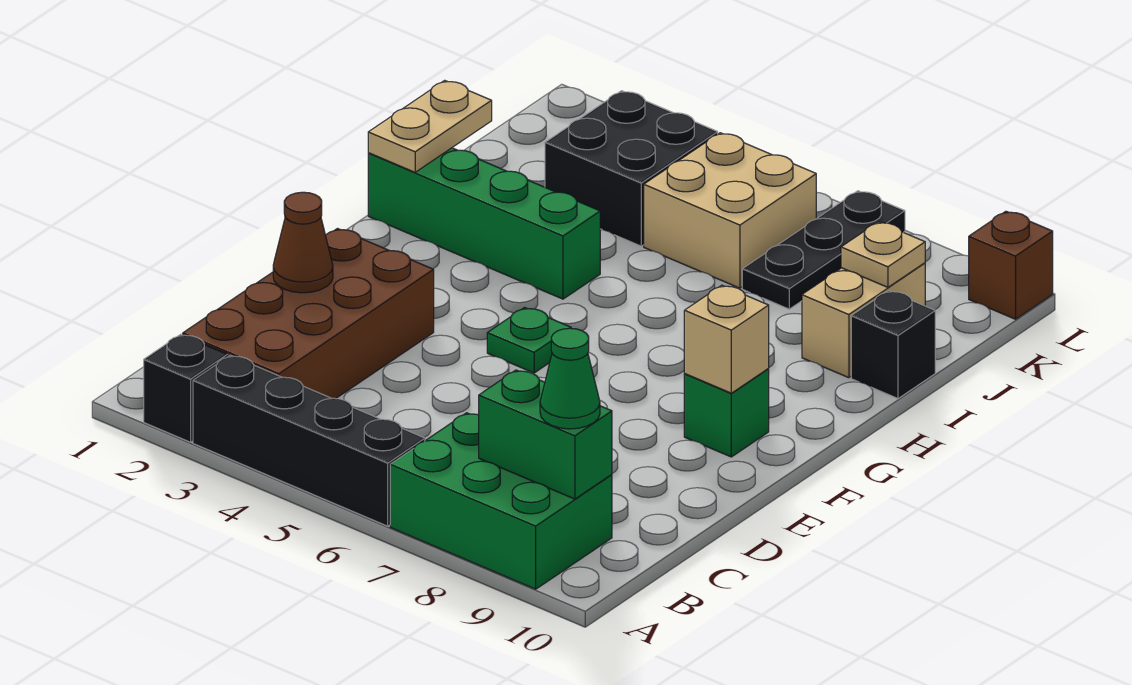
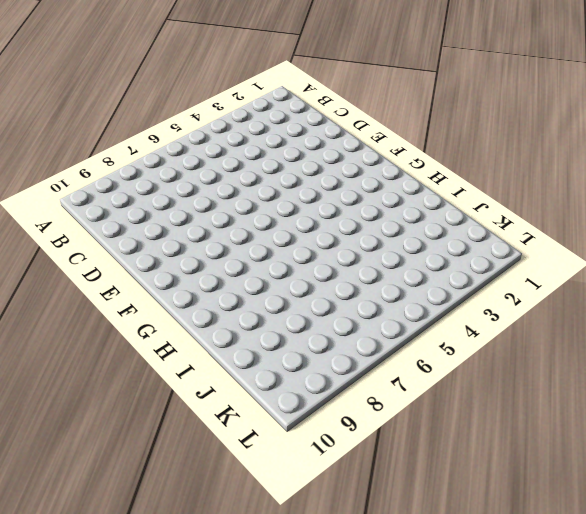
none -> black 1x1 brick [144,334,228,442]
none -> black 1x4 brick [193,355,425,526]
none -> green 2x3 brick [390,413,612,589]

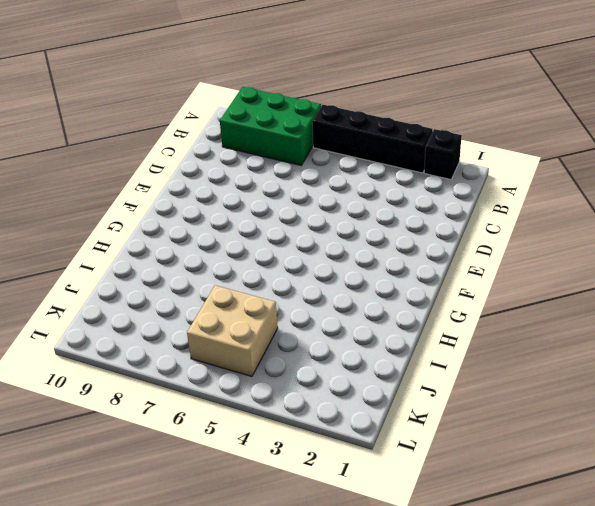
none -> brown 2x4 brick [183,229,434,399]
none -> green 1x1 plate [487,308,571,373]
none -> green 1x1 brick [684,369,769,457]

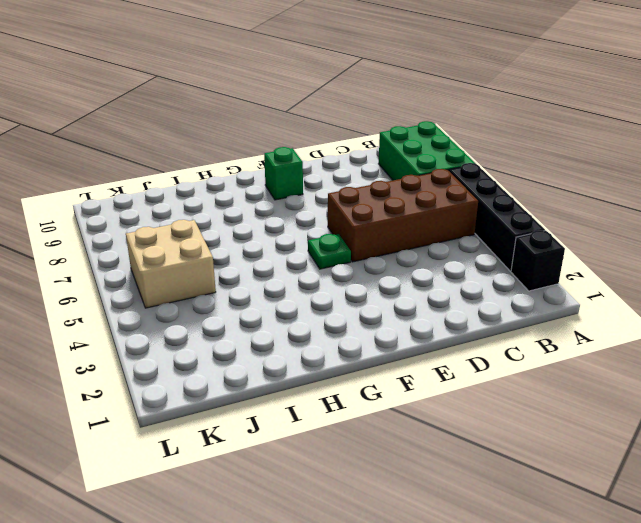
brown 2x4 brick [328,169,478,262] -> brown 2x4 brick moved to [183,229,434,399]
none -> green 1x4 brick [368,148,600,299]
none -> tan 1x2 brick [802,263,925,378]
none -> black 1x1 brick [851,291,935,399]

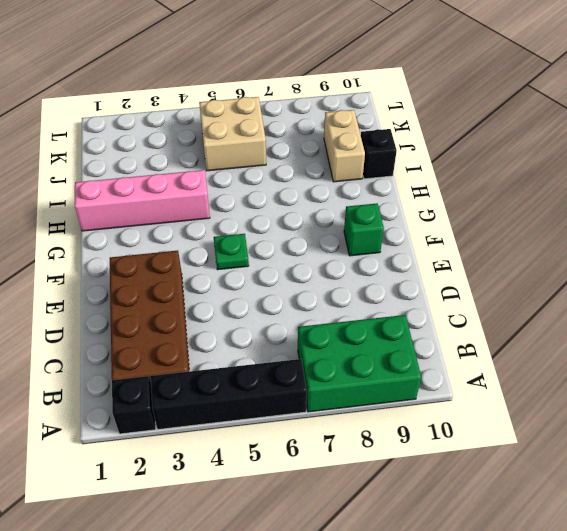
pink 1x4 brick [75,170,210,231] -> green 1x4 brick [368,148,600,299]
none -> black 2x2 brick [545,91,718,246]
none -> black 1x3 plate [742,191,905,309]
none -> brown 1x1 brick [969,211,1053,319]

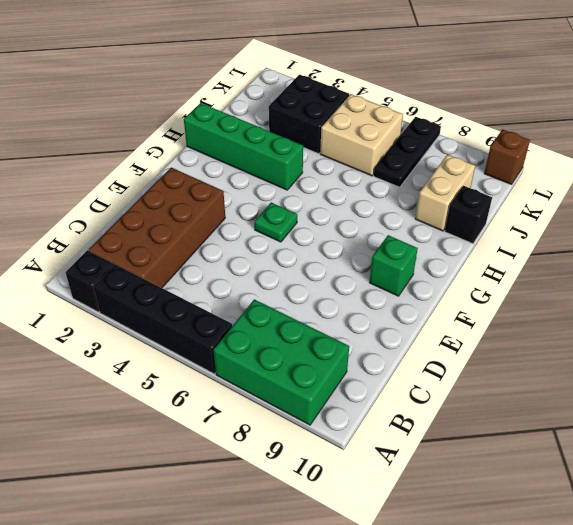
none -> green 1x2 brick [479,370,612,499]
none -> brown 1x1 cone [273,192,333,293]
none -> tan 1x1 brick [684,285,769,393]

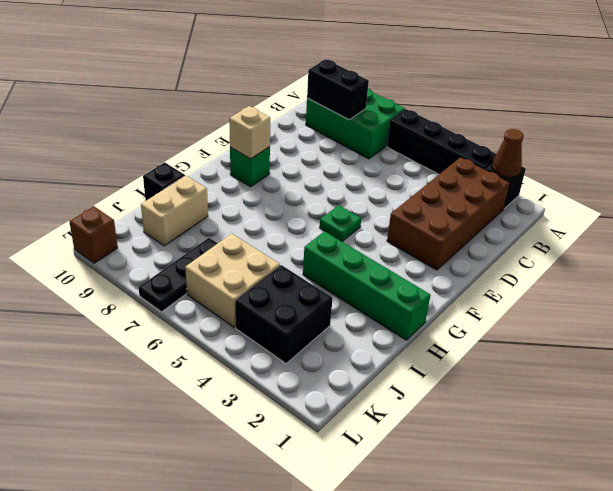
brown 1x1 cone [492,129,524,177] -> brown 1x1 cone moved to [273,192,333,293]
black 1x2 brick [307,59,369,120] -> green 1x2 brick [479,370,612,499]
none -> tan 1x2 plate [368,80,492,172]
none -> tan 1x1 plate [841,222,925,287]
none -> green 1x1 cone [540,328,600,429]

